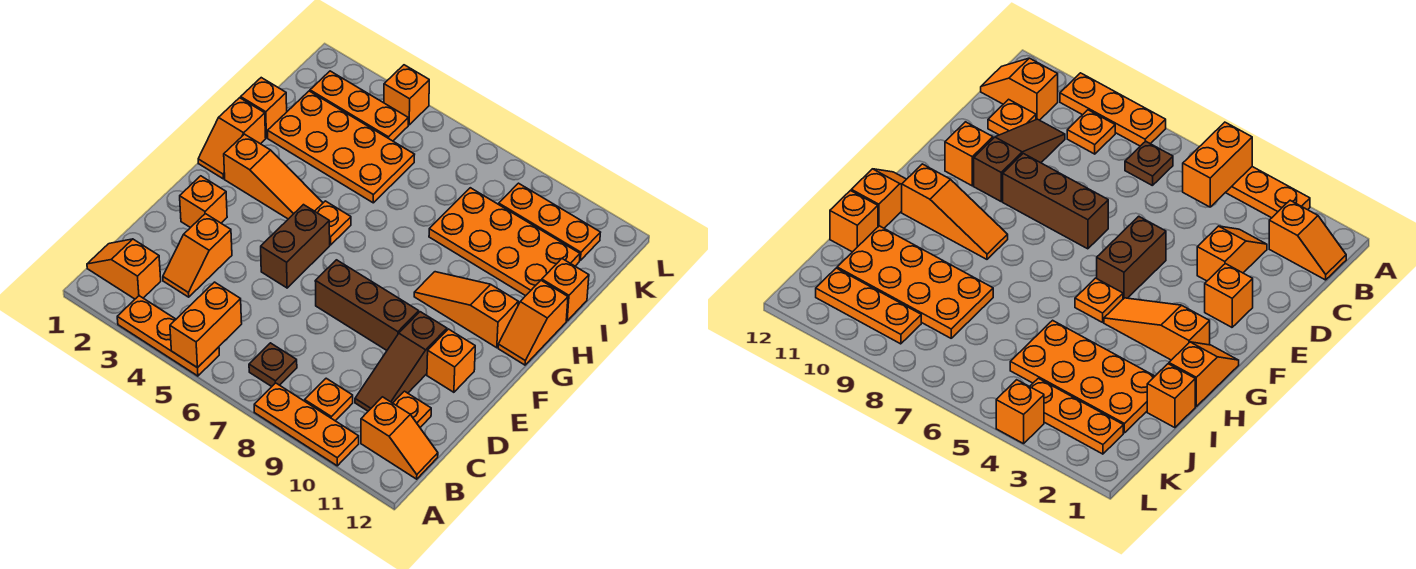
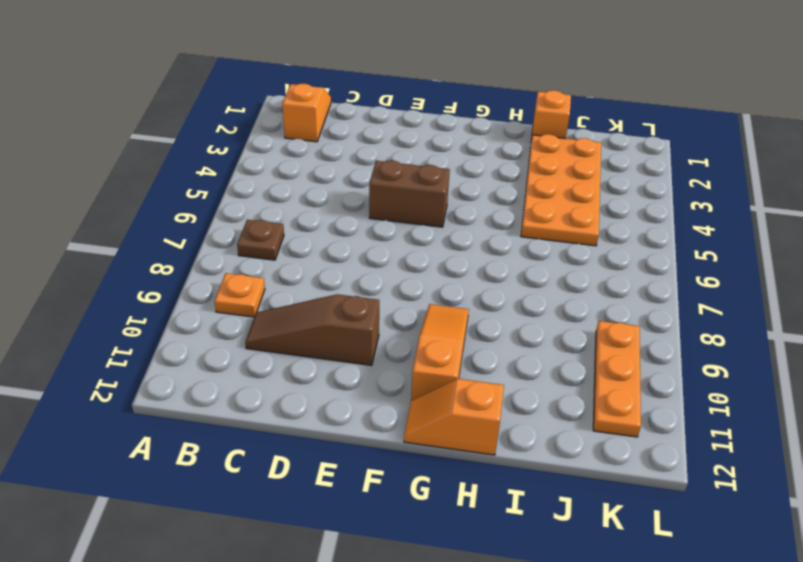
none -> orange 1x3 plate [117,296,219,376]
none -> orange 1x3 plate [254,383,359,466]
none -> orange 1x2 slope [361,397,438,479]

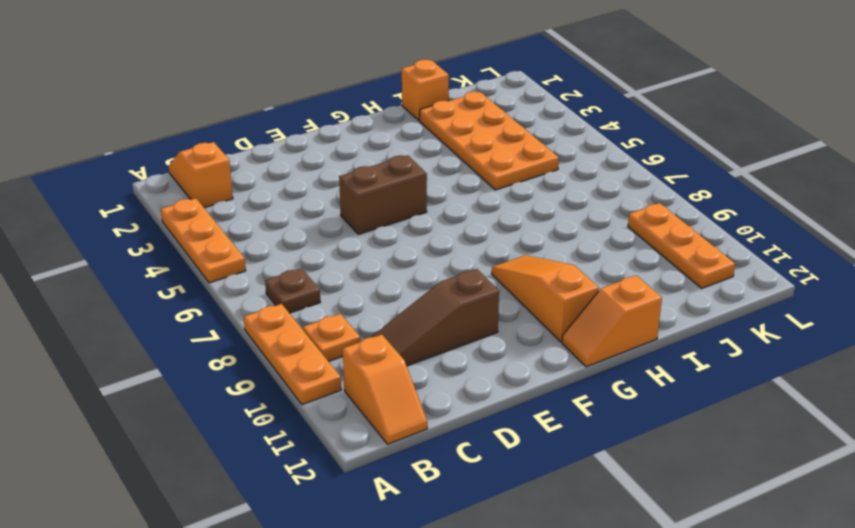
none -> orange 1x2 slope [163,214,232,297]
none -> orange 1x1 plate [393,391,431,427]
none -> orange 1x1 brick [180,176,227,228]

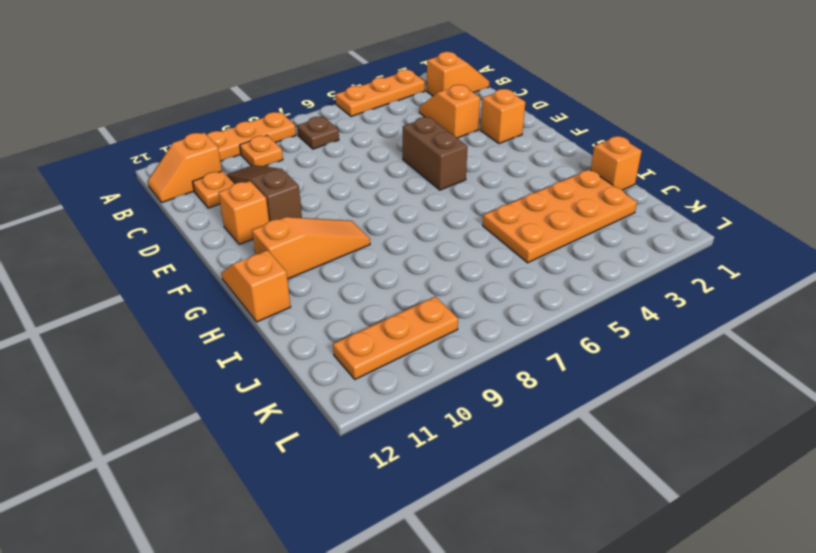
none -> brown 1x3 brick [315,260,419,350]
none -> orange 1x2 slope [198,98,266,179]
none -> orange 1x3 slope [224,134,323,219]

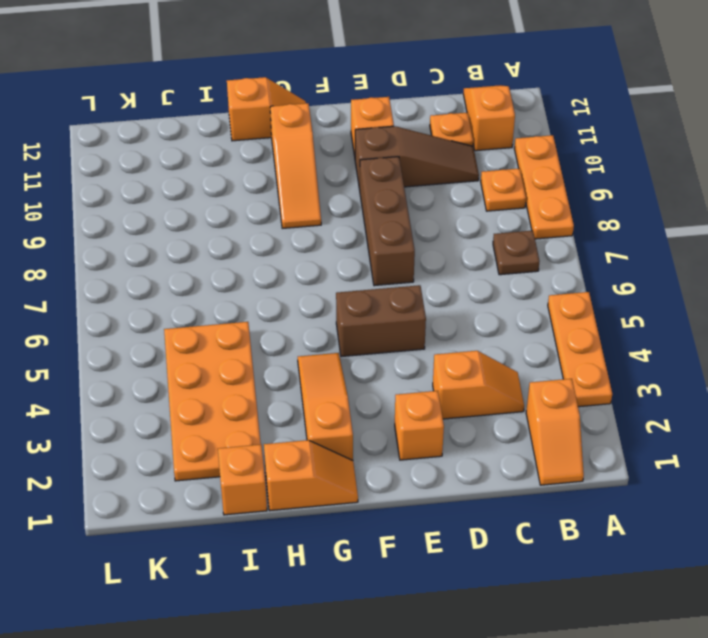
none -> orange 1x1 plate [315,201,351,245]
none -> orange 2x4 plate [429,188,580,296]
none -> orange 1x1 brick [542,259,589,321]

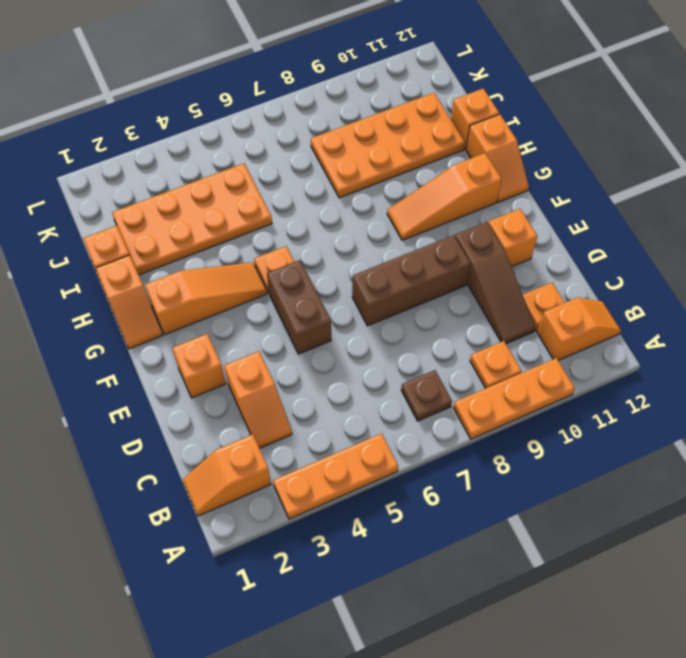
none -> orange 1x3 plate [310,71,408,141]
none -> orange 1x3 plate [499,183,601,260]
none -> orange 1x1 brick [384,65,429,125]

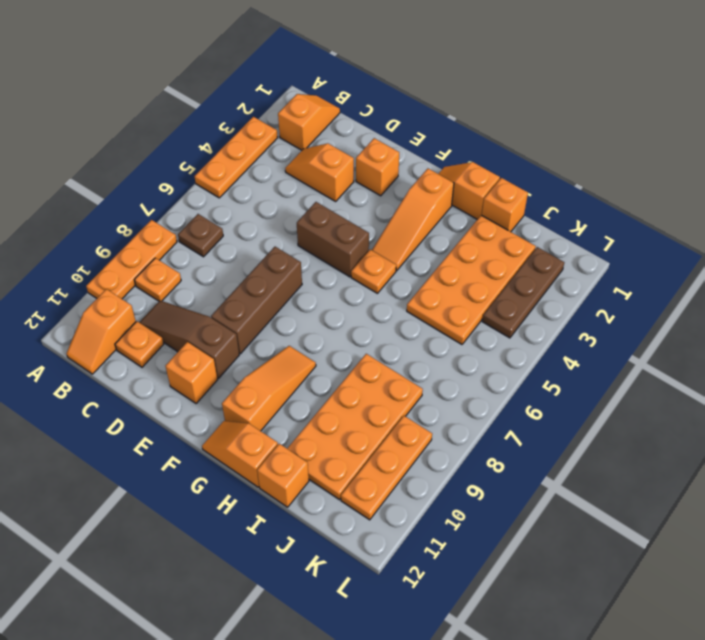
brown 1x3 plate [482,247,564,338] -> orange 1x3 plate [310,71,408,141]
none -> orange 1x1 brick [384,65,429,125]
none -> orange 1x2 brick [170,282,242,367]

